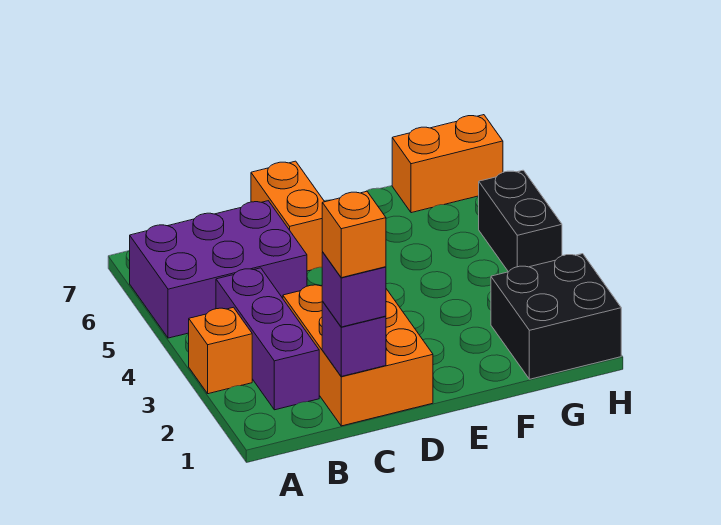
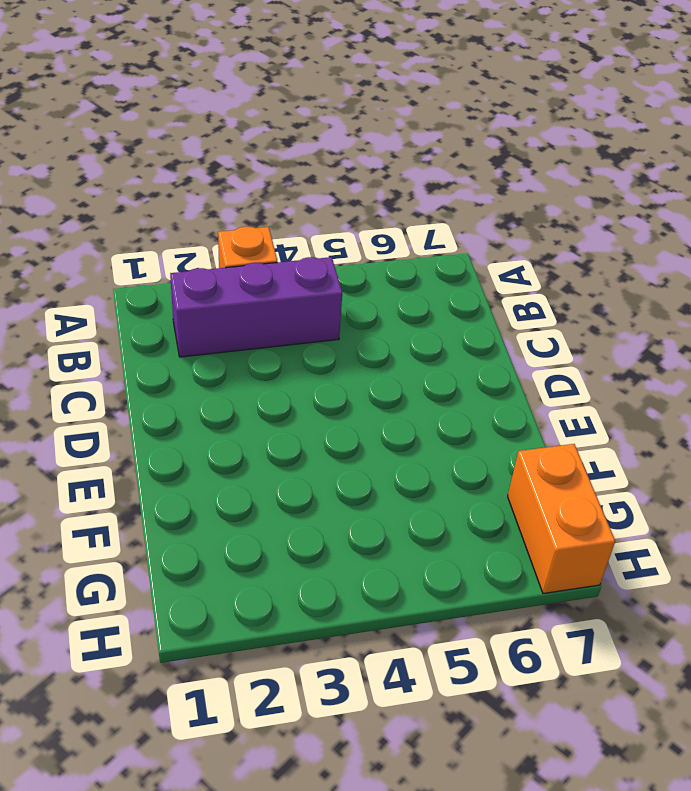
none -> purple 2x3 brick [130,201,307,338]
none -> orange 2x3 brick [283,285,433,426]

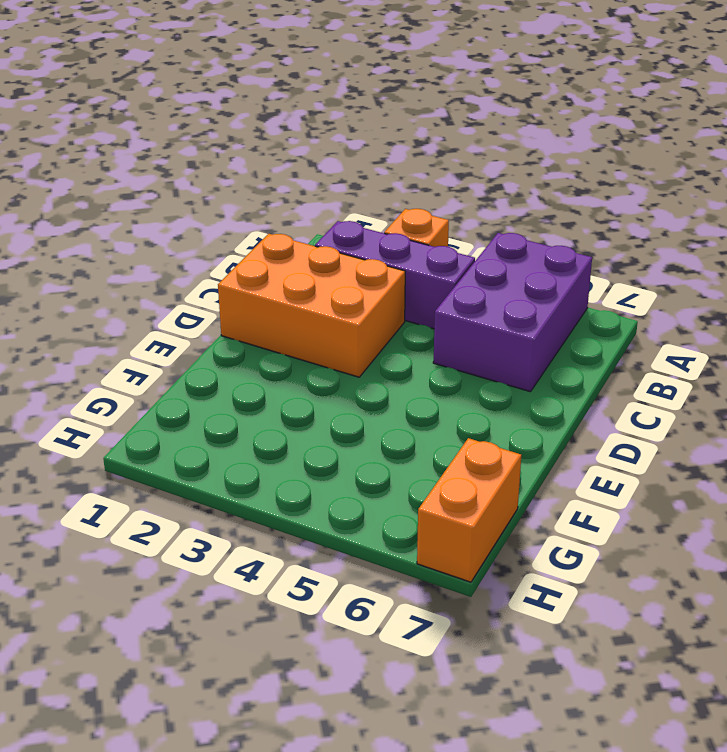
none -> orange 1x2 brick [251,161,324,271]
none -> black 2x2 brick [491,254,621,379]

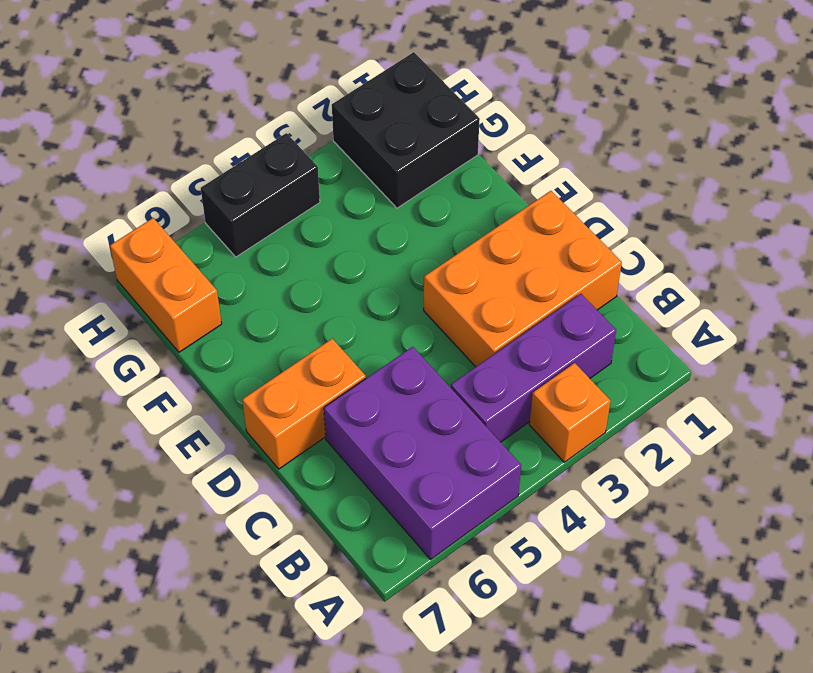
none -> purple 1x1 brick [322,302,386,376]
none -> purple 1x1 brick [322,252,386,327]

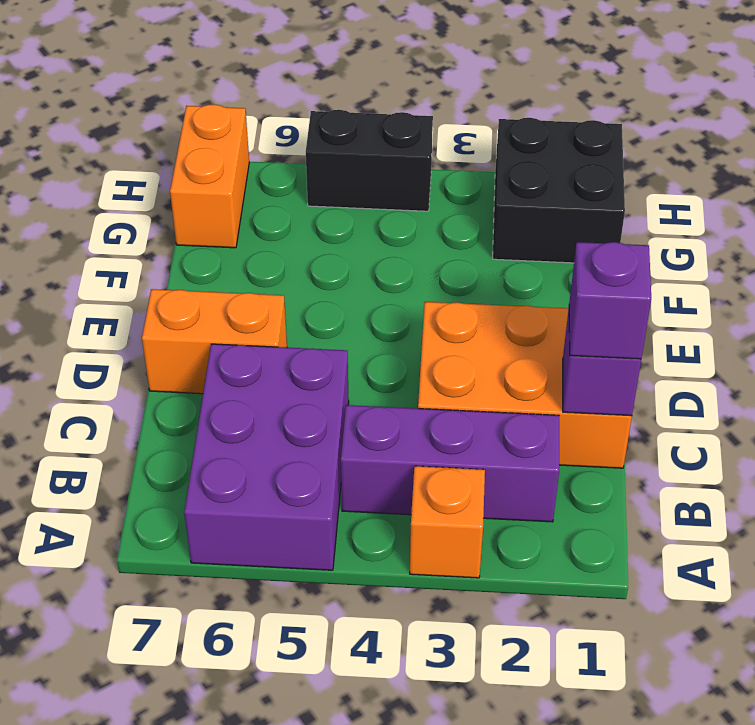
none -> orange 1x1 brick [322,191,386,278]

